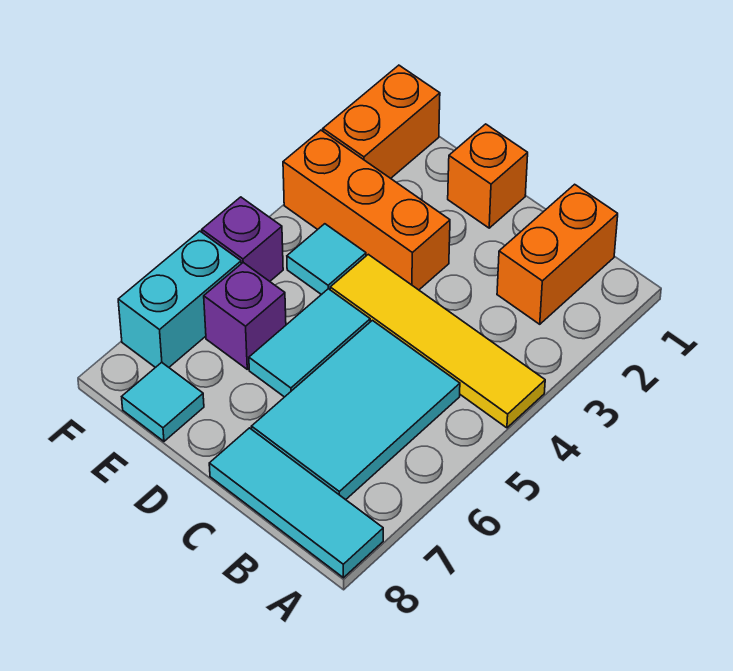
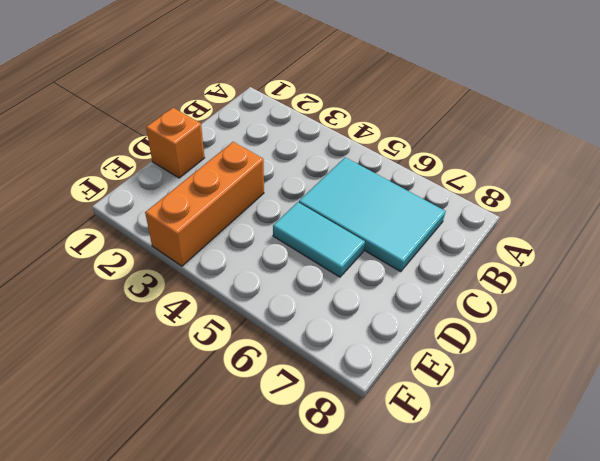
none -> yellow 1x4 tile [330,254,545,428]
none -> cyan 1x3 tile [209,428,383,578]
none -> orange 1x2 brick [497,184,618,324]

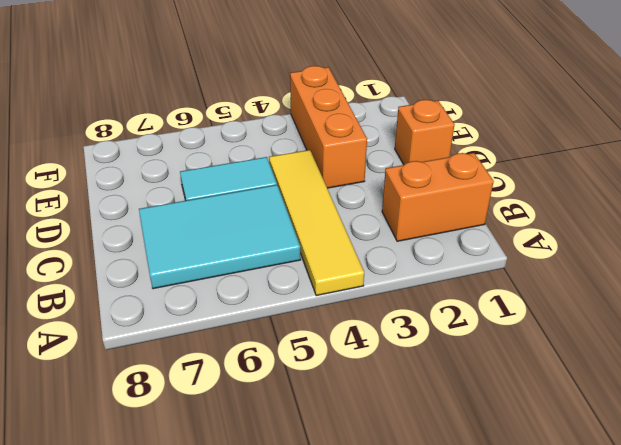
none -> cyan 1x3 tile [209,428,383,578]
none -> cyan 1x1 tile [287,224,366,295]
none -> purple 1x1 brick [204,263,286,369]

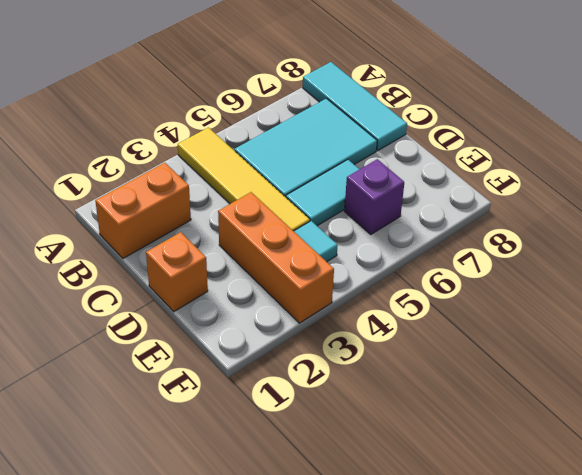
none -> cyan 1x1 tile [122,362,204,441]
none -> orange 1x2 brick [323,65,440,178]
none -> purple 1x1 brick [202,197,283,281]

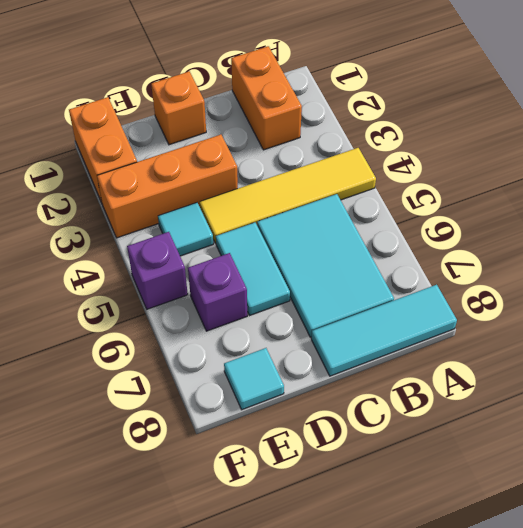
none -> cyan 1x2 brick [118,231,241,368]

